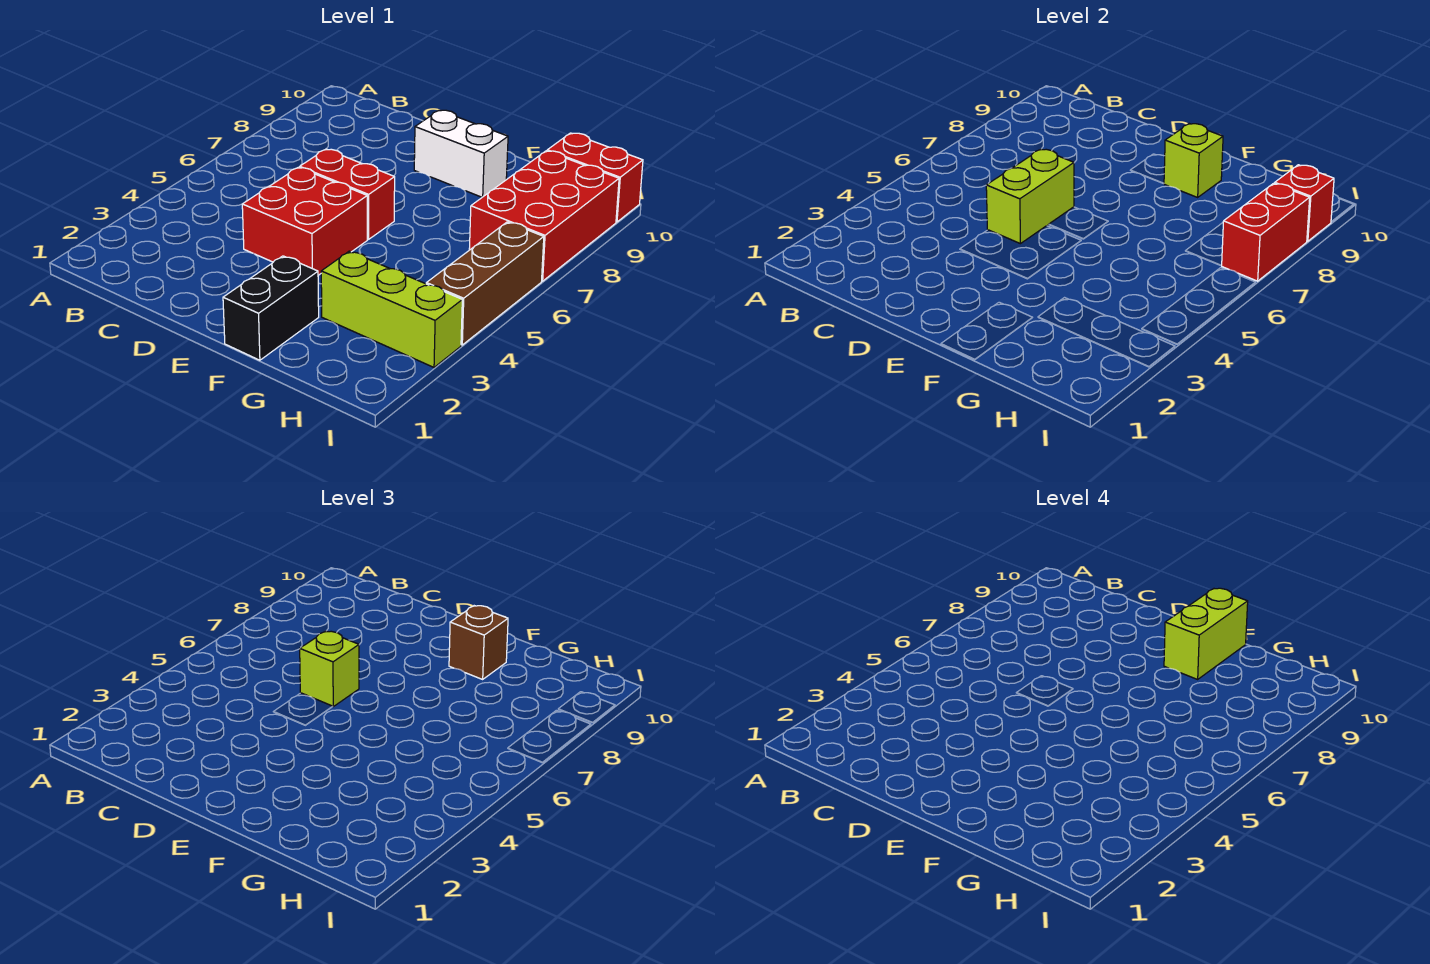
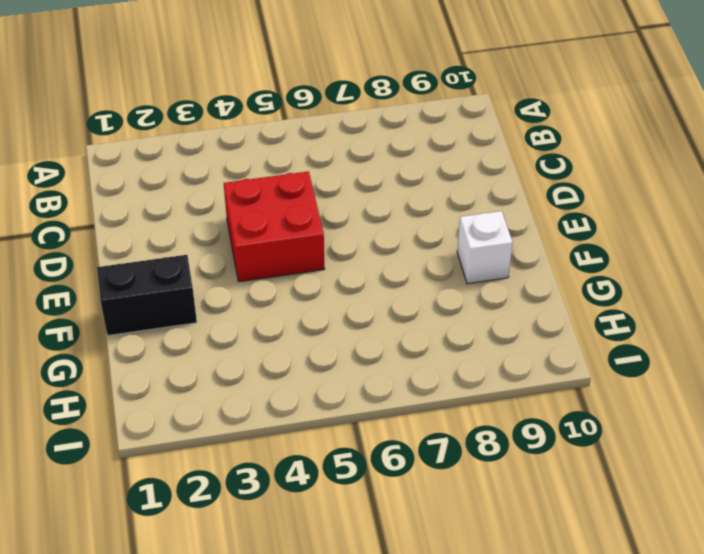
white 1x1 brick [457,211,513,284] -> white 1x2 brick [414,110,508,197]
none -> red 1x2 brick [300,149,395,240]
none -> lime 1x3 brick [321,251,462,367]
none -> red 2x3 brick [469,151,619,281]

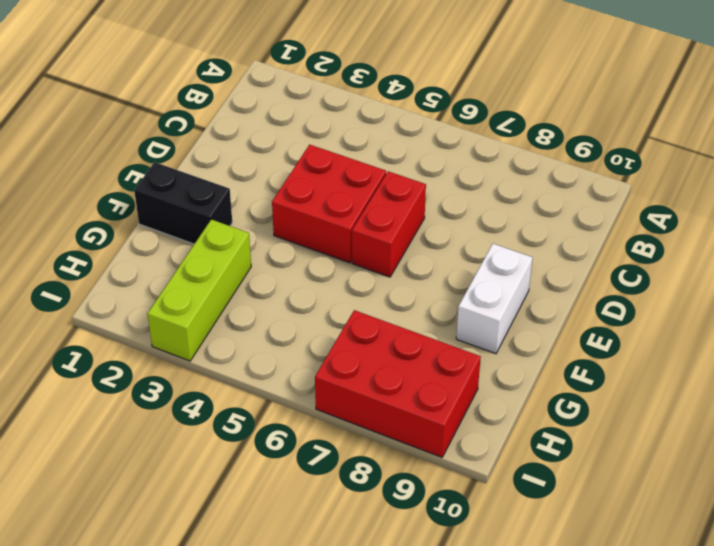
none -> red 1x2 brick [547,133,643,222]
none -> brown 1x3 brick [426,222,544,345]
none -> lime 1x2 brick [986,149,1074,244]

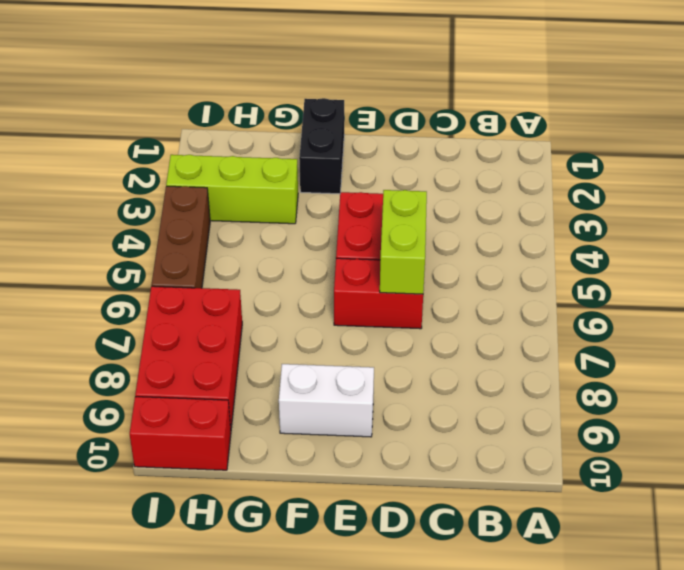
none -> lime 1x1 brick [1164,124,1223,197]
none -> red 1x2 brick [1222,183,1310,281]
none -> red 1x1 brick [1275,165,1334,241]

